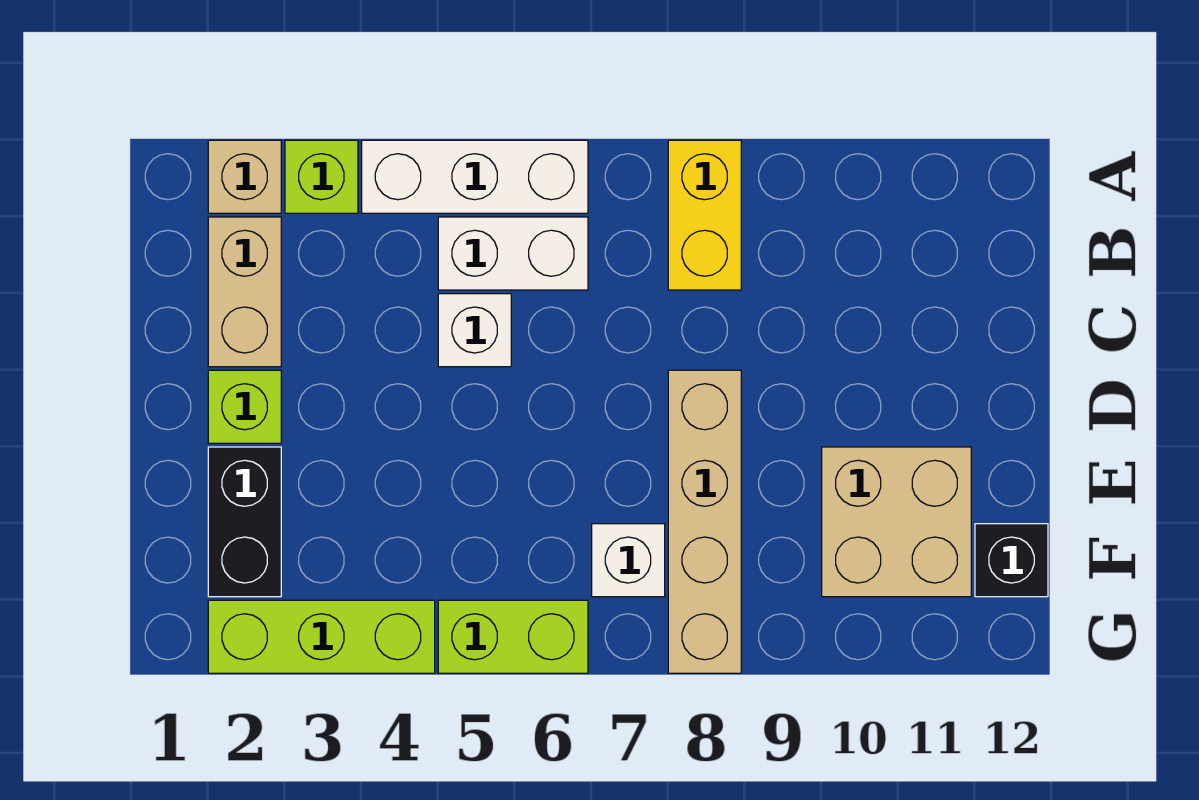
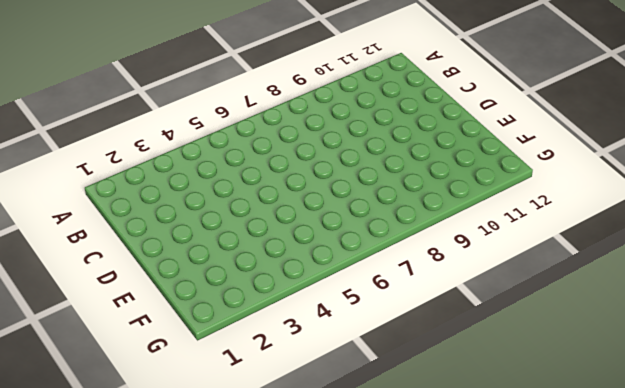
none -> tan 1x1 brick [208,140,281,213]
none -> lime 1x1 brick [285,140,358,213]
none -> white 1x3 brick [362,140,588,213]

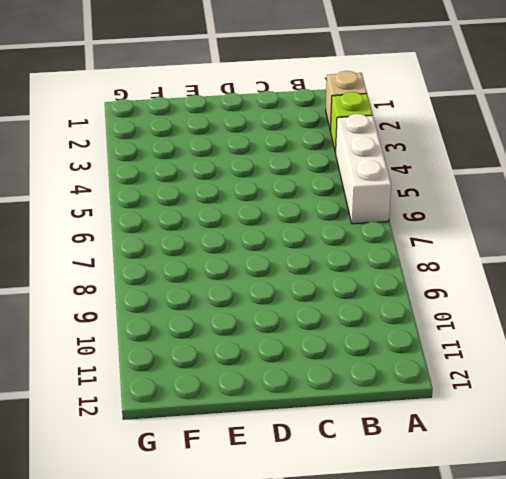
none -> yellow 1x2 brick [668,140,741,290]
none -> tan 1x2 brick [208,217,281,367]
none -> white 1x2 brick [438,217,588,290]

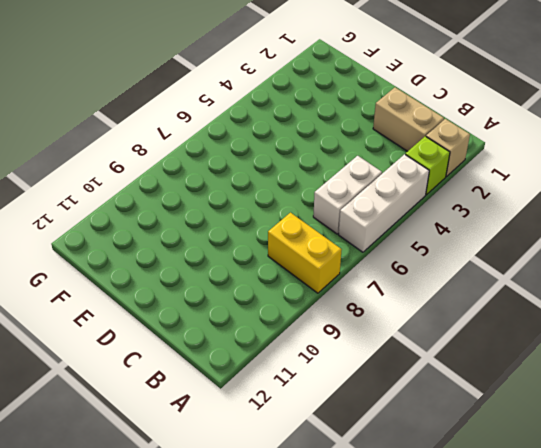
none -> white 1x1 brick [438,294,511,367]
none -> lime 1x1 brick [208,370,281,443]
none -> tan 1x4 brick [668,370,741,673]

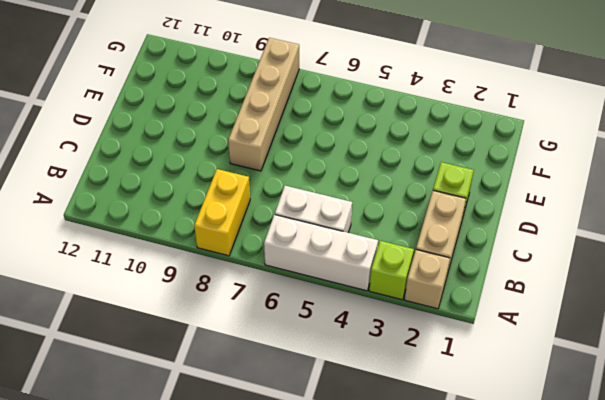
none -> white 1x1 brick [438,294,511,367]
none -> black 1x2 brick [208,447,281,597]
none -> tan 2x2 brick [822,447,971,597]

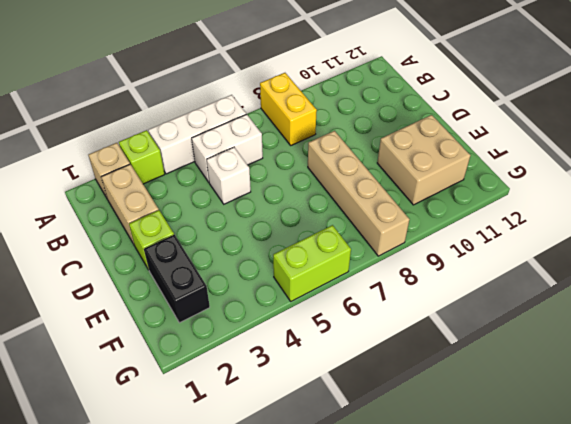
none -> white 1x1 brick [592,524,665,597]
none -> black 1x1 brick [975,524,1048,597]
none -> lime 1x3 brick [208,600,435,673]

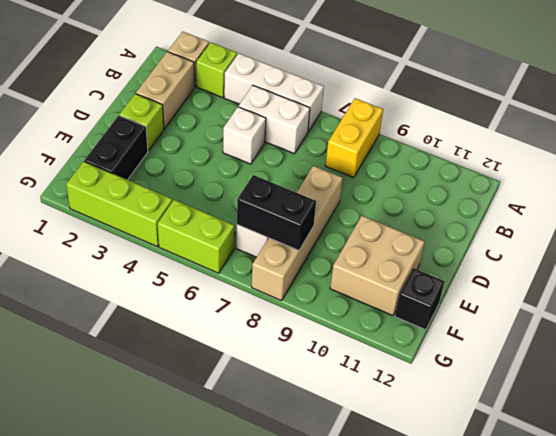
black 1x2 brick [237,175,316,250] -> none

